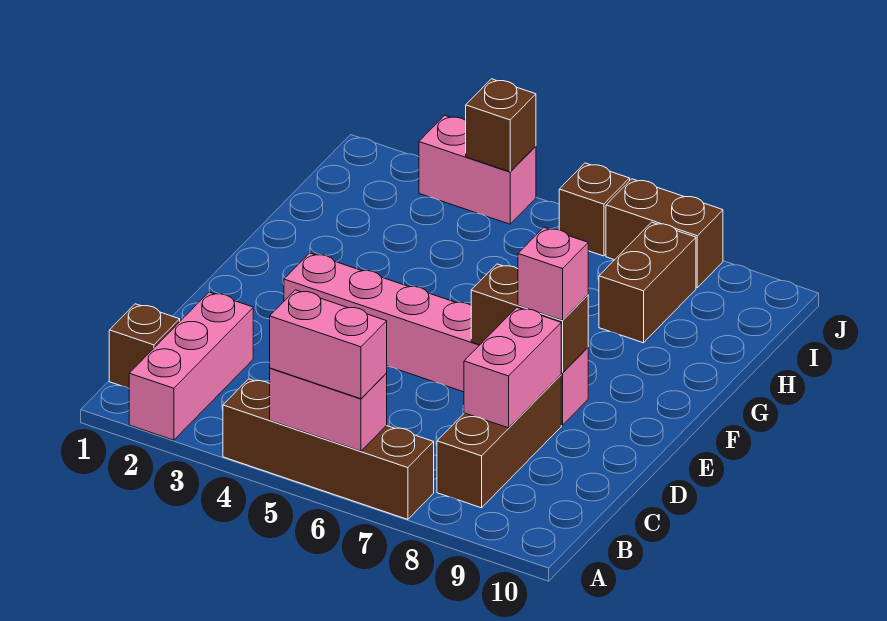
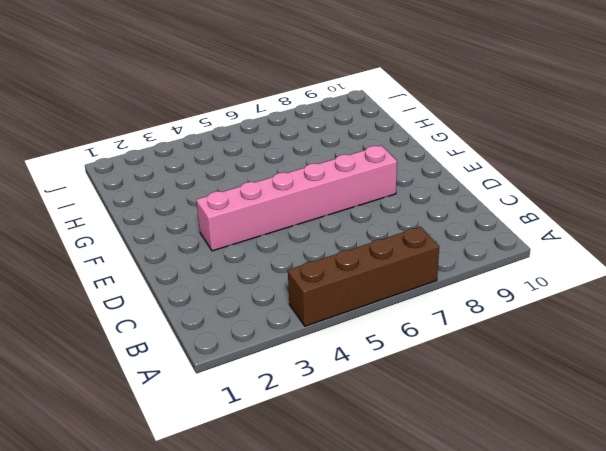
none -> pink 1x3 brick [129,292,253,440]
none -> brown 1x1 brick [109,304,180,388]
none -> brown 1x3 brick [437,375,561,508]

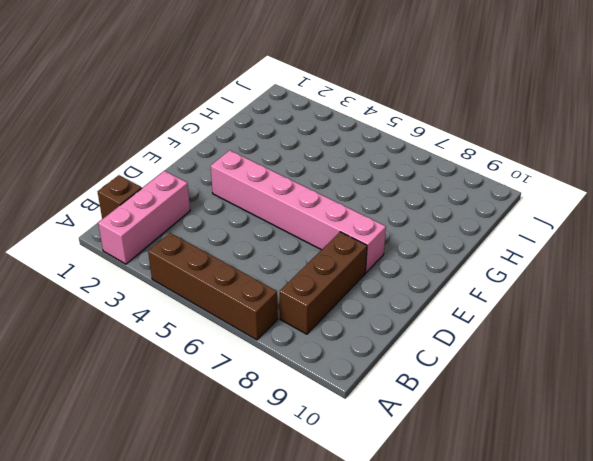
none -> brown 1x2 brick [599,222,696,343]
none -> pink 1x2 brick [419,115,536,224]
none -> brown 1x1 brick [559,163,630,256]

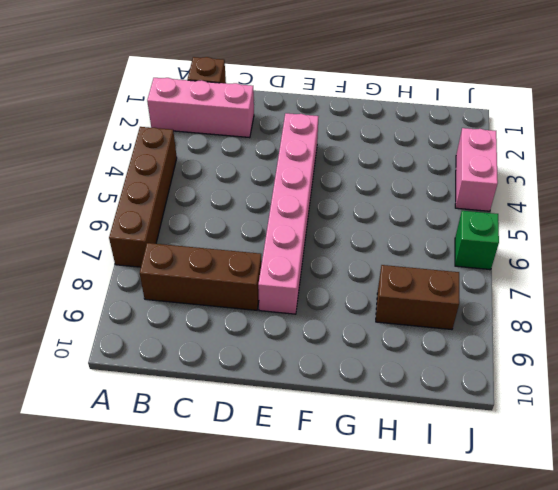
green 1x1 brick [455,211,499,270] -> brown 1x1 brick [559,163,630,256]
none -> brown 1x2 brick [606,179,723,288]
none -> pink 1x2 brick [270,368,387,451]
none -> pink 1x2 brick [464,308,561,428]

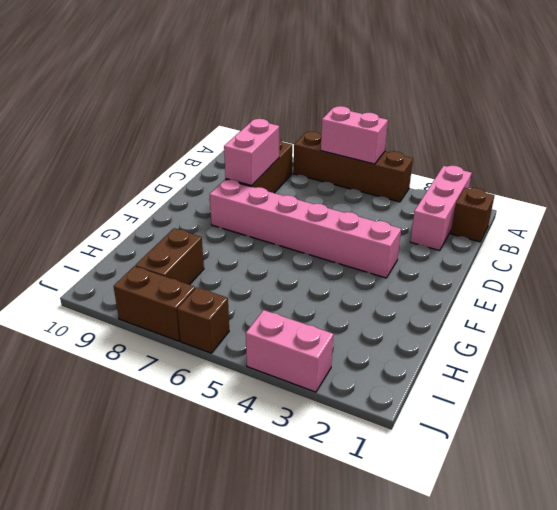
none -> brown 1x2 brick [471,264,588,373]
none -> brown 1x1 brick [466,79,536,172]
none -> pink 1x2 brick [270,290,387,399]

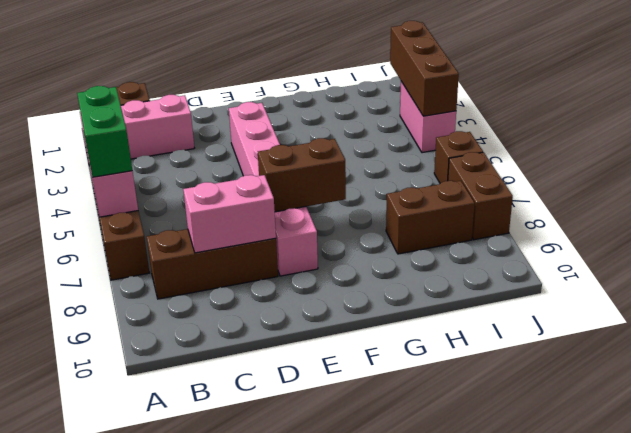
green 1x2 brick [77,86,132,177] -> pink 1x2 brick [270,290,387,399]
brown 1x2 brick [258,138,346,212] -> brown 1x2 brick turned to [471,264,588,373]
brown 1x3 brick [390,21,459,116] -> brown 1x1 brick [466,79,536,172]
none -> pink 1x1 brick [518,228,588,320]

